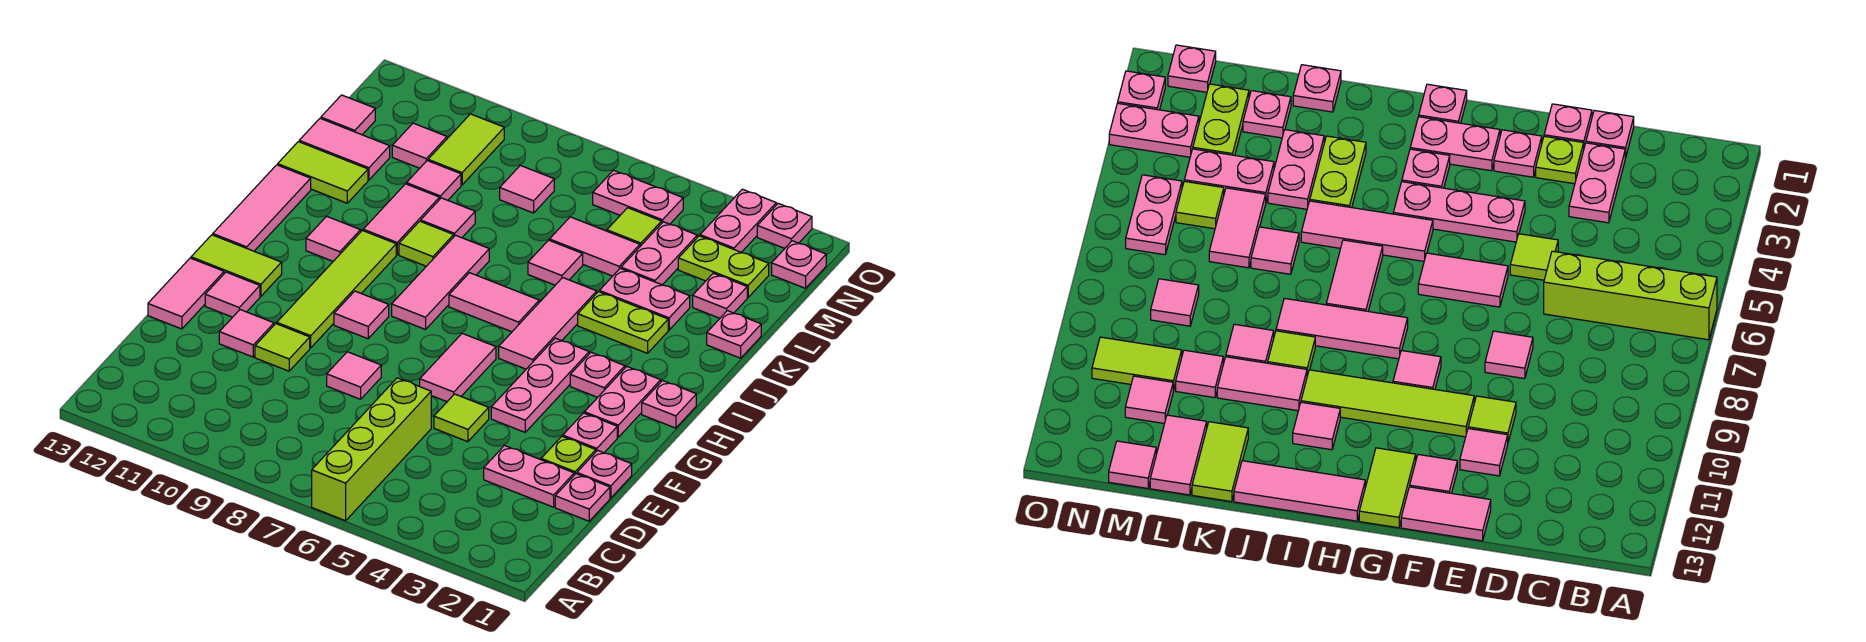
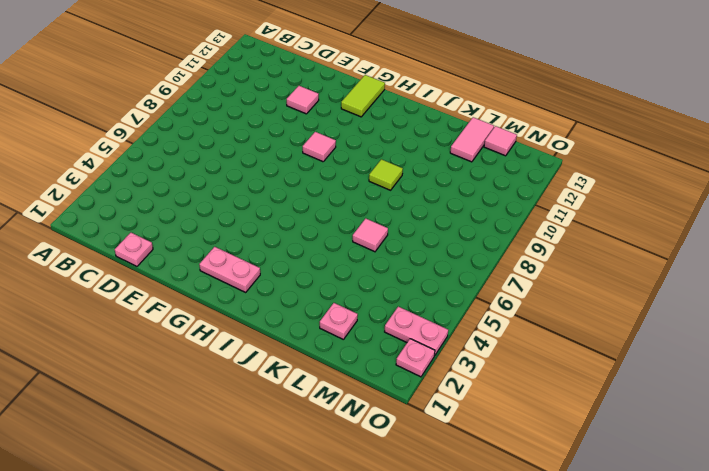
none -> lime 1x4 brick [312,378,431,521]
none -> pink 1x2 plate [484,446,574,507]
none -> pink 1x1 plate [577,450,632,498]
none -> lime 1x1 plate [541,436,596,475]

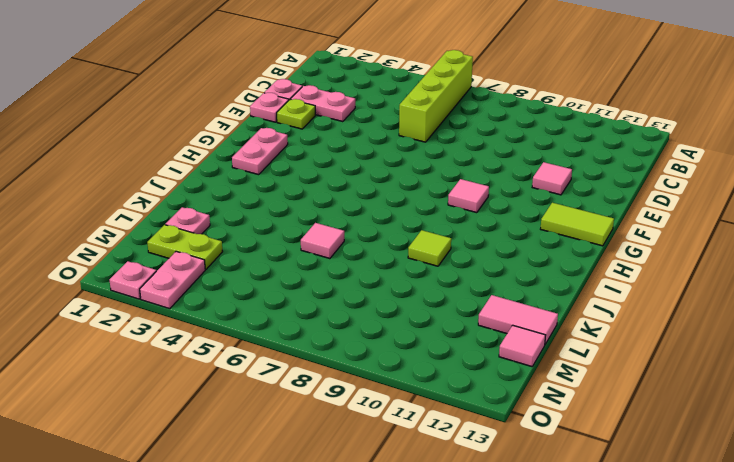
none -> lime 1x1 tile [434,394,489,442]
none -> pink 1x1 tile [327,352,381,399]
none -> lime 1x1 tile [255,324,310,371]
none -> pink 1x2 tile [148,258,224,329]

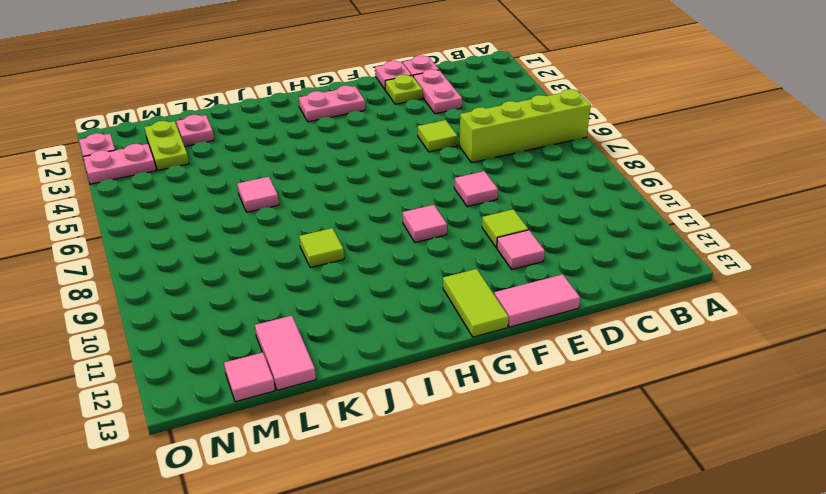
none -> pink 1x1 plate [563,413,617,453]
none -> pink 1x3 plate [491,338,589,432]
none -> pink 1x2 tile [420,333,496,402]
none -> lime 1x4 tile [277,230,396,348]

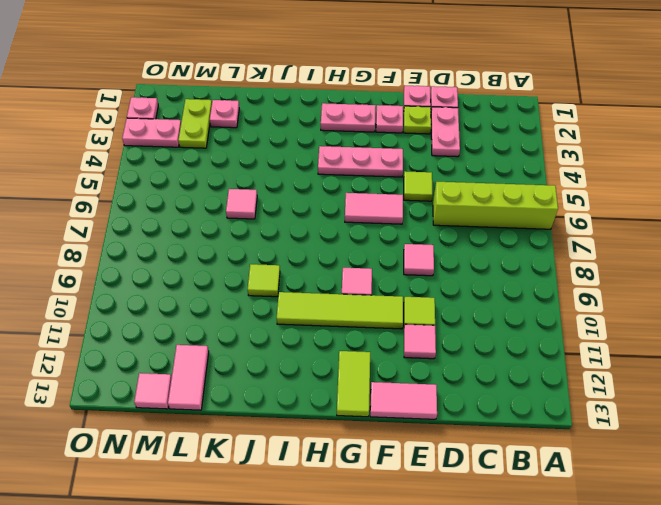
none -> pink 1x1 tile [205,272,260,317]
none -> pink 1x1 plate [642,381,696,428]
none -> pink 1x1 plate [570,352,625,397]
none -> pink 1x3 tile [499,278,597,369]

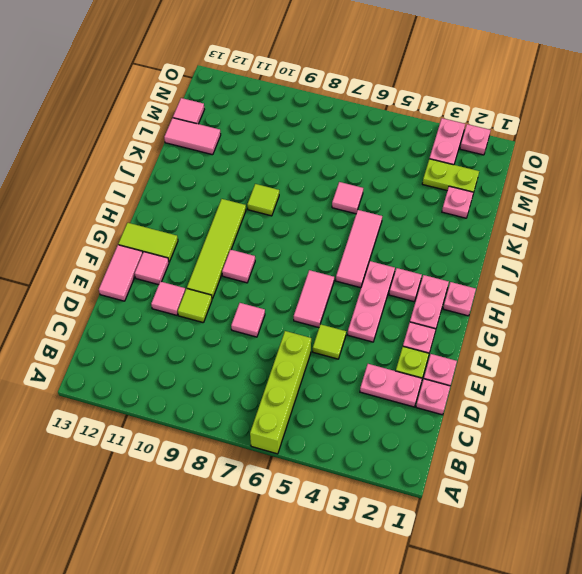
none -> pink 1x3 tile [392,235,489,330]
none -> pink 1x3 tile [213,165,311,251]
none -> pink 1x2 tile [449,273,539,332]
none -> pink 1x1 tile [306,216,361,261]

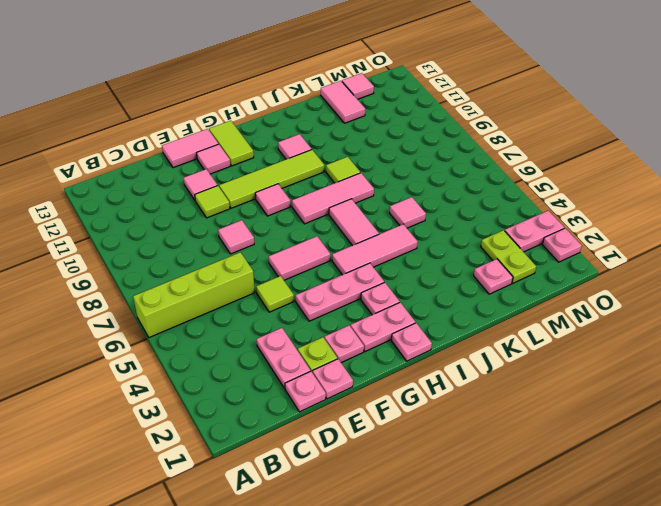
none -> pink 1x3 tile [213,165,311,251]
none -> lime 1x2 plate [578,292,668,353]
none -> pink 1x2 tile [363,184,440,255]
none -> pink 1x1 plate [707,311,761,358]

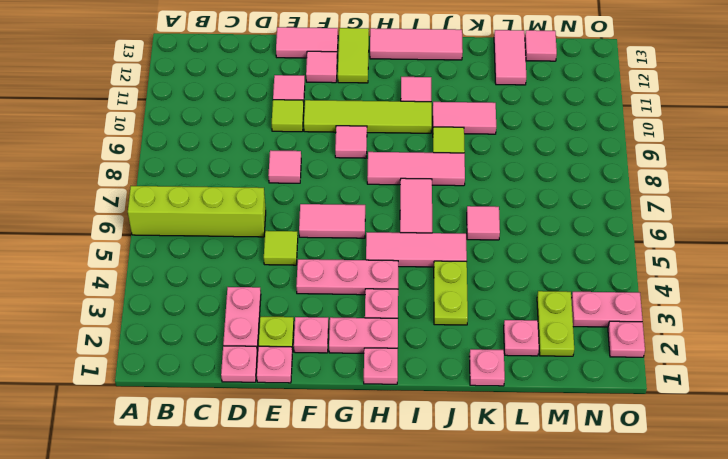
none -> pink 1x2 plate [599,268,690,330]
none -> pink 1x1 tile [421,198,475,238]
none -> lime 1x2 tile [278,142,368,203]
none -> pink 1x2 plate [621,222,697,285]

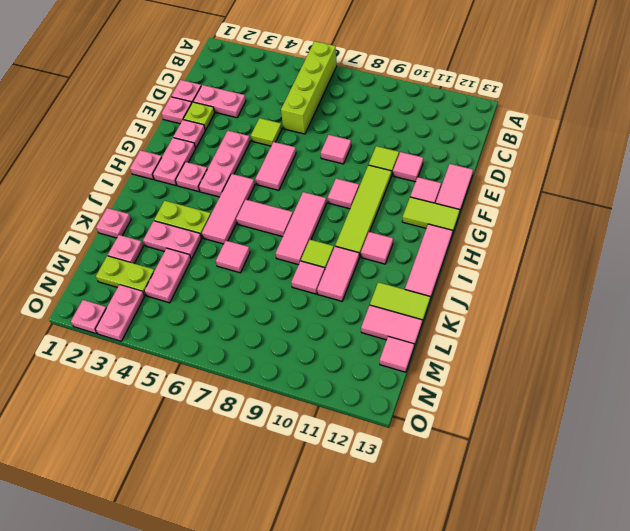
none -> pink 1x2 tile [550,217,640,276]
none -> pink 1x1 tile [407,161,461,200]
none -> lime 1x1 tile [607,208,662,246]
none -> pink 1x1 tile [500,165,554,213]

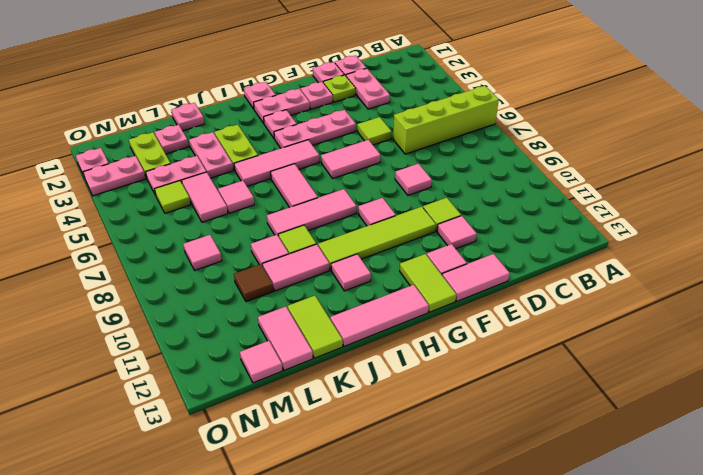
brown 1x1 tile [234,264,273,302] -> pink 1x1 tile [407,161,461,200]
none -> lime 1x2 tile [428,114,504,185]
none -> pink 1x1 tile [392,123,447,168]
none -> pink 1x1 plate [772,241,826,288]
none -> pink 1x2 plate [593,170,683,224]

